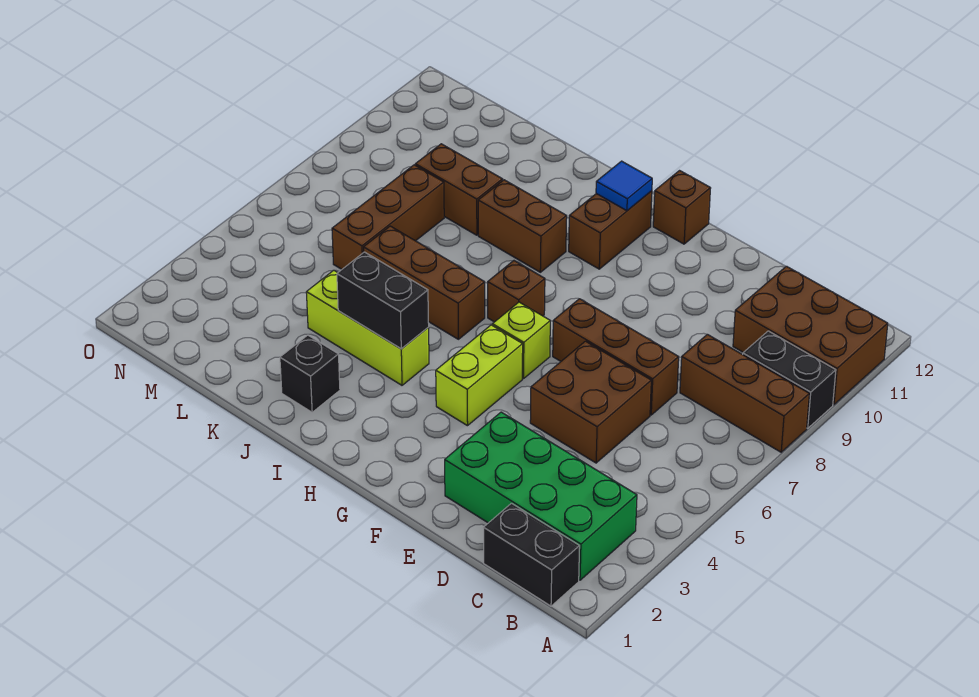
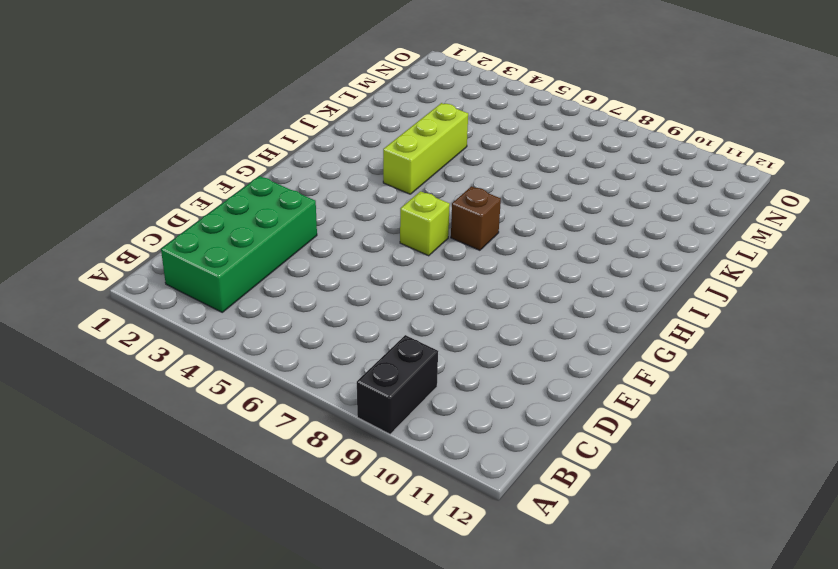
none -> brown 1x3 brick [680,334,809,452]
none -> brown 2x3 brick [733,266,888,405]
none -> black 1x2 brick [483,503,580,606]

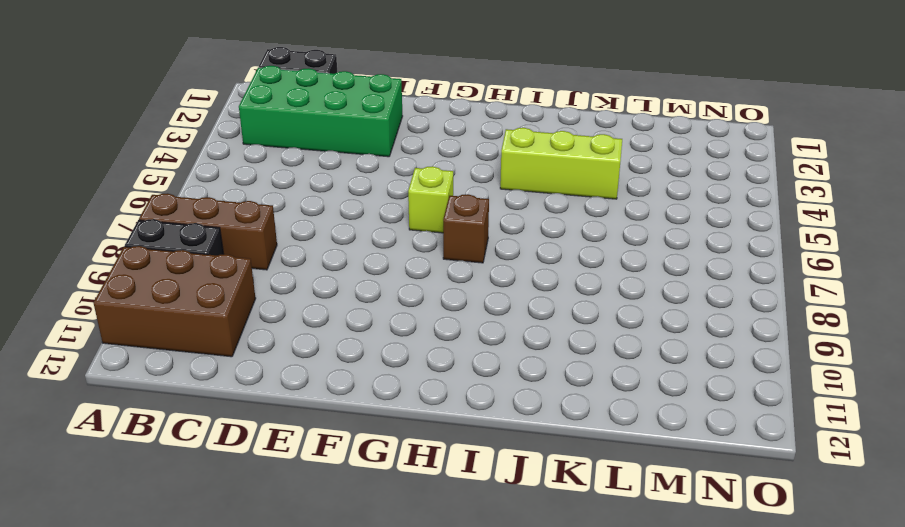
none -> brown 2x2 brick [530,341,651,463]
none -> brown 1x3 brick [553,299,679,415]
none -> lime 1x2 brick [436,325,523,426]

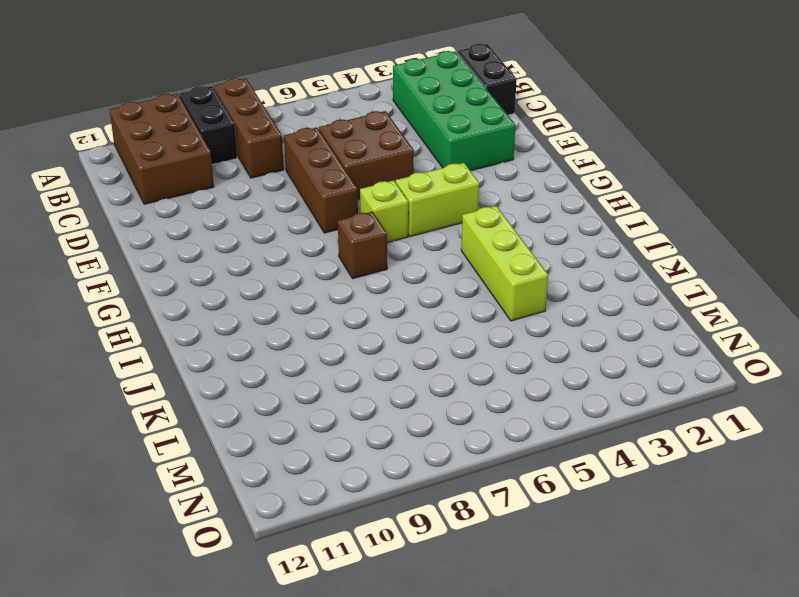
none -> brown 1x1 brick [653,171,711,244]
none -> brown 1x2 brick [569,191,652,269]
none -> brown 1x3 brick [364,226,485,339]

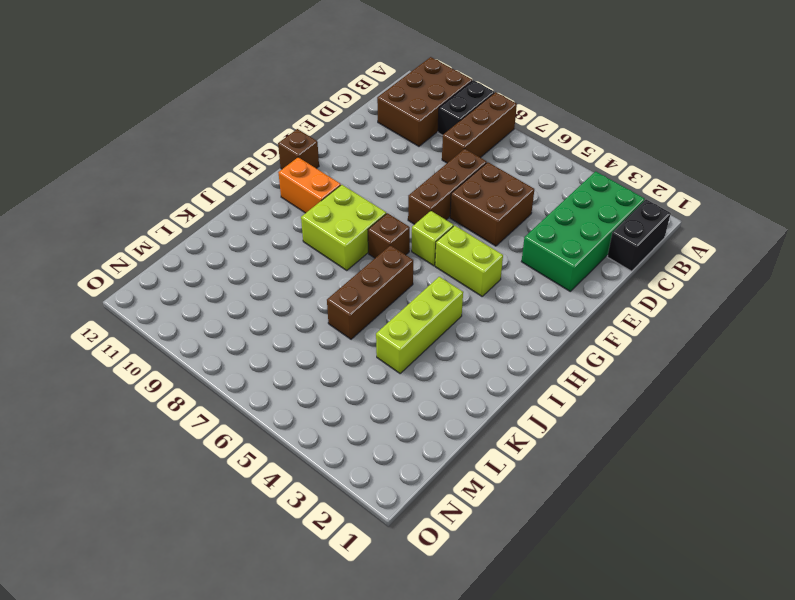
lime 2x2 brick [301,185,386,271] -> brown 1x2 brick [478,180,567,272]
orange 1x2 brick [278,157,341,213] -> brown 1x2 brick [569,191,652,269]
none -> black 1x1 brick [280,335,340,412]
none -> brown 1x2 brick [415,144,503,235]
none -> brown 1x3 brick [332,165,444,269]

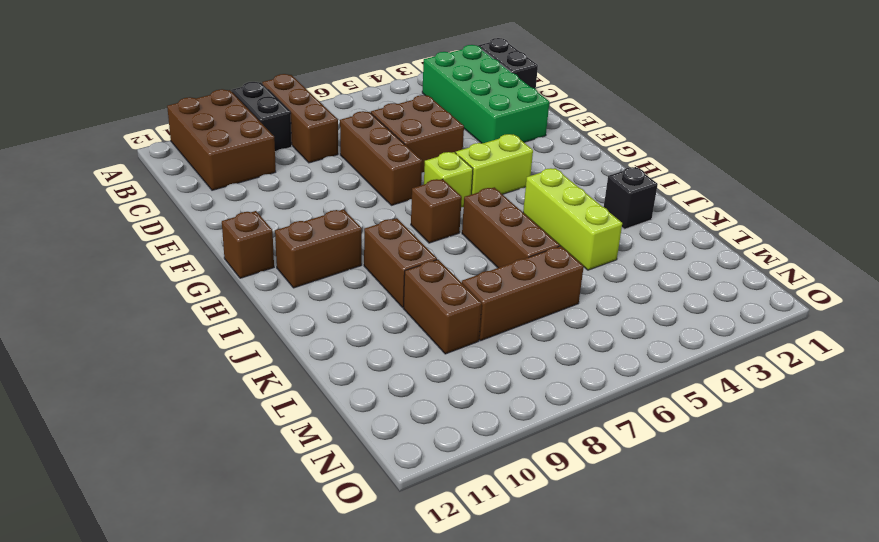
none -> blue 1x1 tile [596,161,652,211]
none -> black 1x2 brick [337,252,429,349]

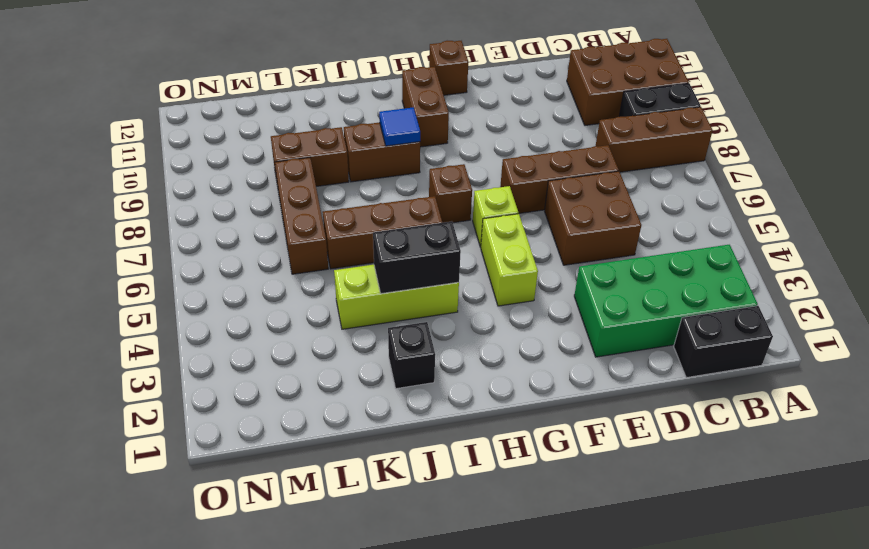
blue 1x1 tile [379,107,420,146] -> blue 1x1 tile moved to [596,161,652,211]

